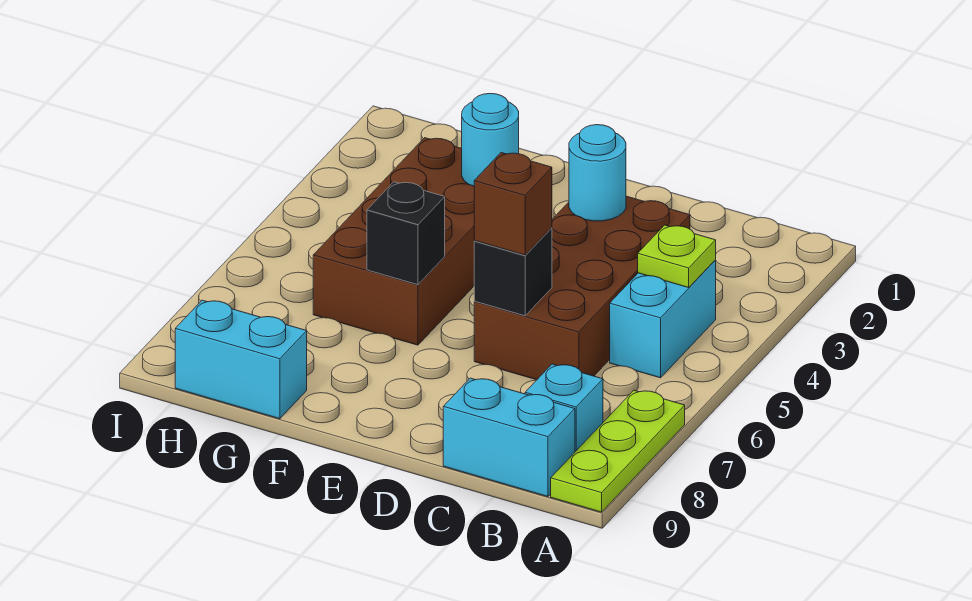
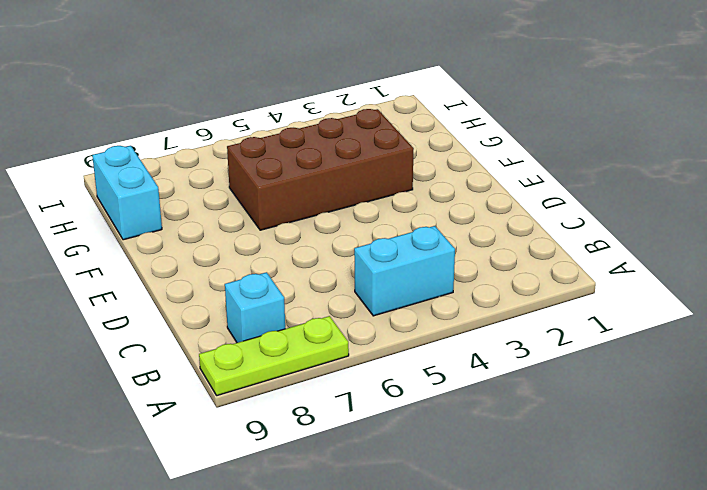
none -> cyan 1x2 brick [443,378,575,497]
none -> brown 2x4 brick [474,196,690,380]
none -> lime 1x1 plate [638,225,716,288]

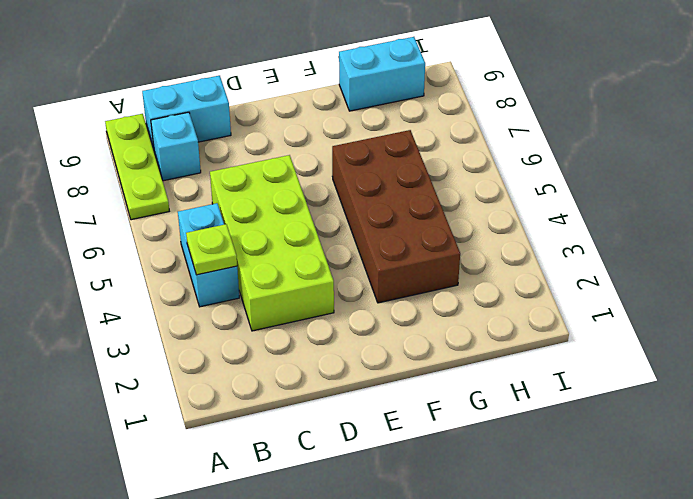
lime 2x4 brick [210,155,334,331] -> brown 2x4 brick [474,196,690,380]
none -> cyan 1x1 round brick [569,125,626,221]
none -> black 1x1 brick [474,228,552,316]
none -> cyan 1x1 round brick [462,94,519,186]

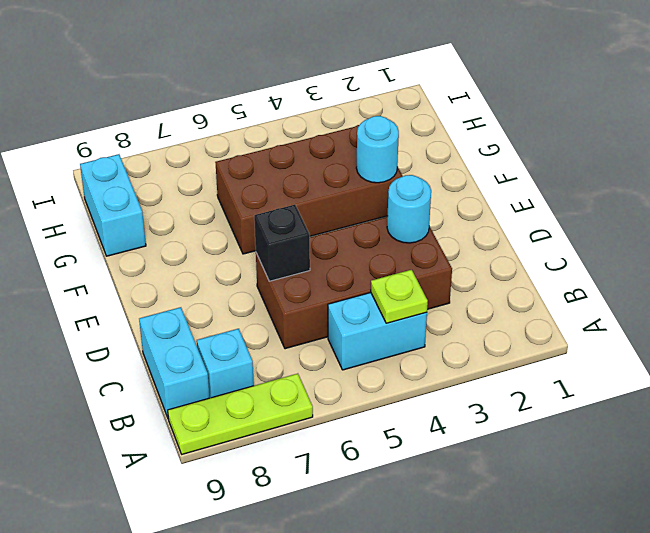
none -> black 1x1 brick [367,182,445,285]
none -> brown 1x1 brick [474,153,552,255]

